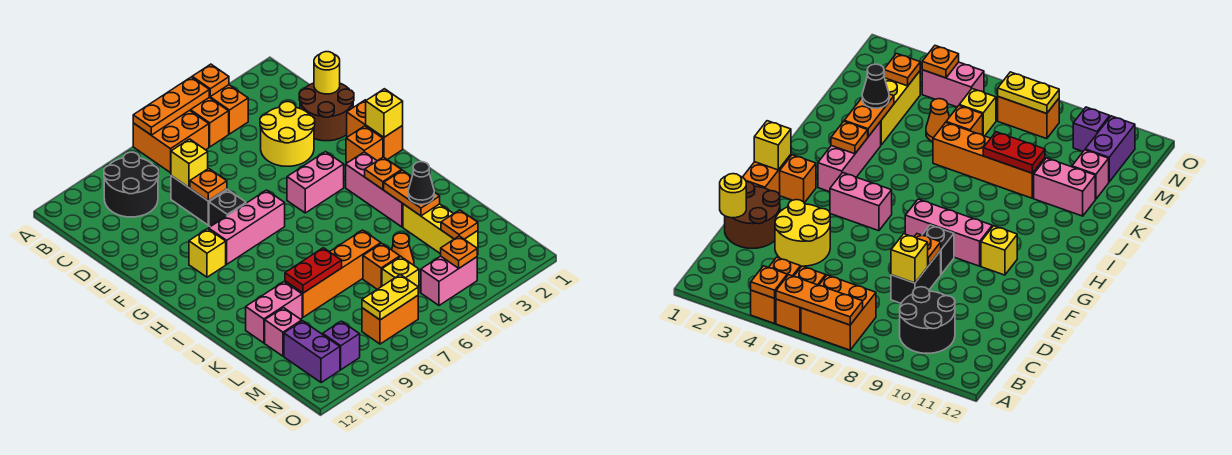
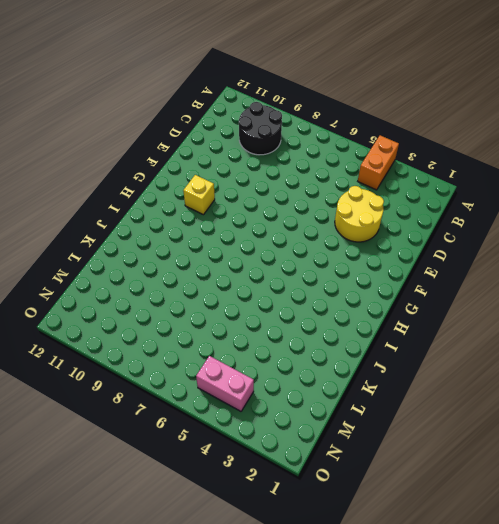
none -> orange 1x2 brick [190,98,229,147]
none -> orange 2x2 brick [133,110,209,173]
none -> brown 2x2 round brick [299,83,354,141]
none -> black 1x2 brick [171,176,227,225]

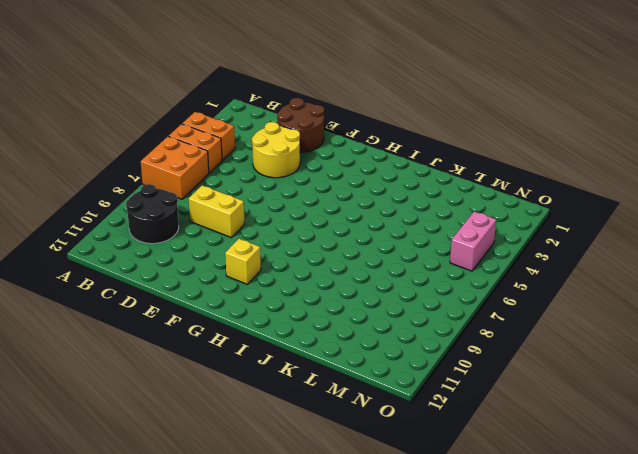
yellow 1x2 brick [189,185,244,238] -> black 1x2 brick [171,176,227,225]
none -> orange 1x2 brick [347,100,403,160]
none -> black 1x1 brick [209,190,246,227]
none -> orange 1x1 brick [346,126,383,163]
none -> pink 1x2 brick [287,152,344,213]

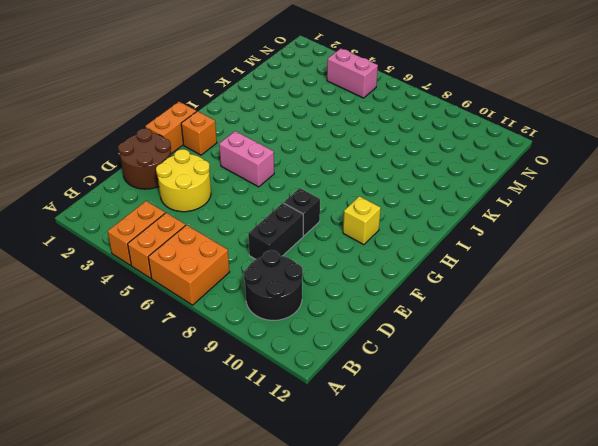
none -> pink 1x3 brick [209,190,285,264]
none -> pink 1x3 brick [346,152,403,227]
none -> yellow 1x3 brick [403,204,478,255]
none -> orange 1x4 brick [285,230,381,317]

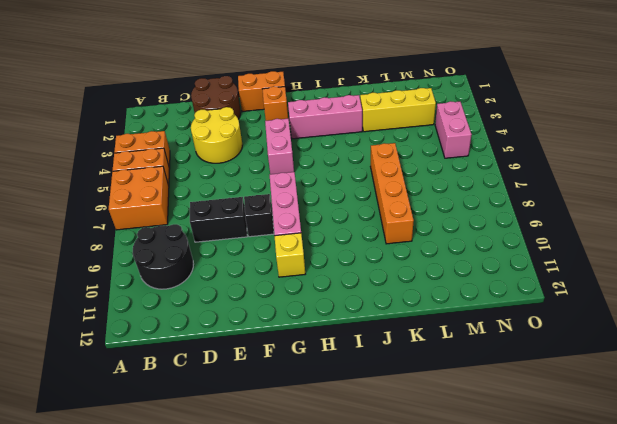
none -> pink 1x2 brick [246,282,302,343]
none -> orange 1x1 cone [392,233,414,265]
none -> orange 1x1 brick [363,243,400,289]
none -> pink 1x1 brick [265,308,302,356]

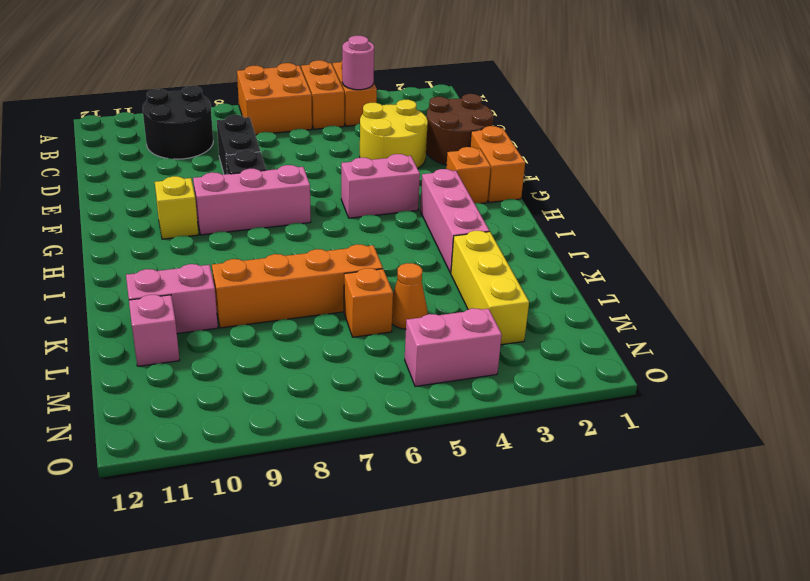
pink 1x1 round brick [342,36,374,90] -> none
none -> yellow 1x1 brick [382,257,419,293]
none -> purple 1x2 brick [284,321,340,383]
none -> orange 1x2 brick [362,296,418,344]
none -> purple 1x1 brick [323,321,360,370]

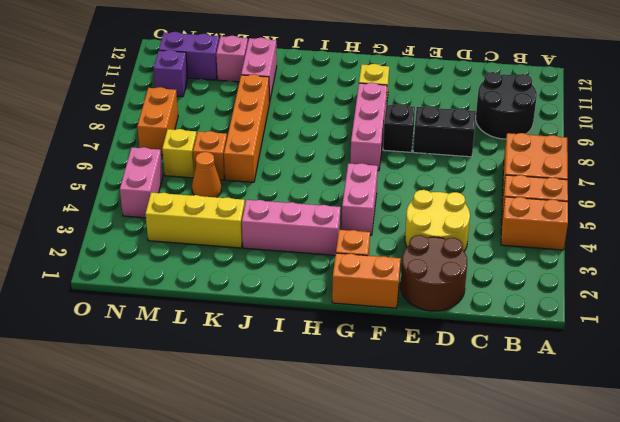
none -> orange 1x1 plate [192,64,229,96]
none -> orange 1x3 plate [133,77,209,135]
none -> yellow 1x1 round brick [314,52,340,94]
none -> yellow 1x1 brick [171,139,208,188]

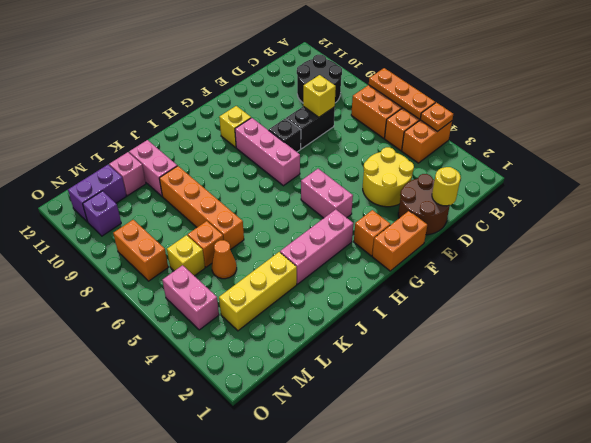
none -> orange 1x1 plate [190,168,227,201]
none -> yellow 1x1 brick [366,89,403,137]
none -> orange 1x1 plate [365,157,402,190]
none -> orange 1x2 plate [384,170,440,216]

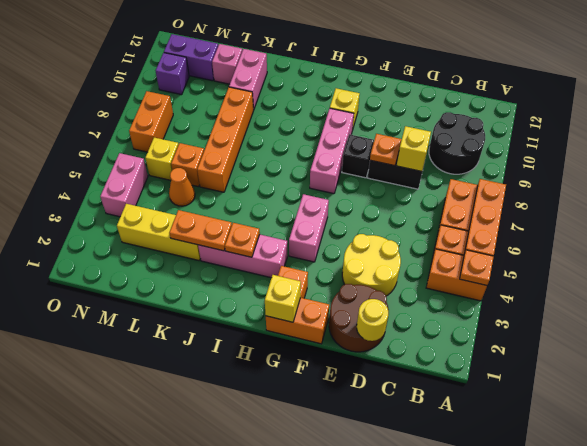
none -> red 1x2 plate [285,248,342,293]
none -> orange 1x1 plate [441,210,478,239]
none -> orange 1x1 plate [441,236,477,268]
none -> yellow 1x2 plate [362,274,418,320]

